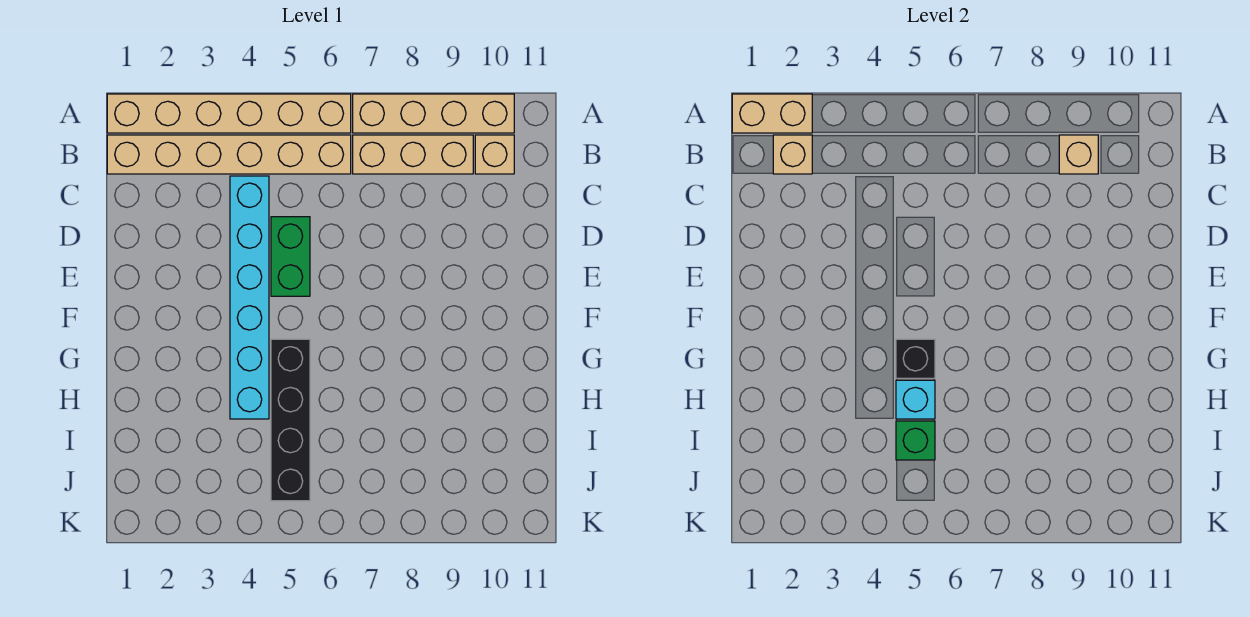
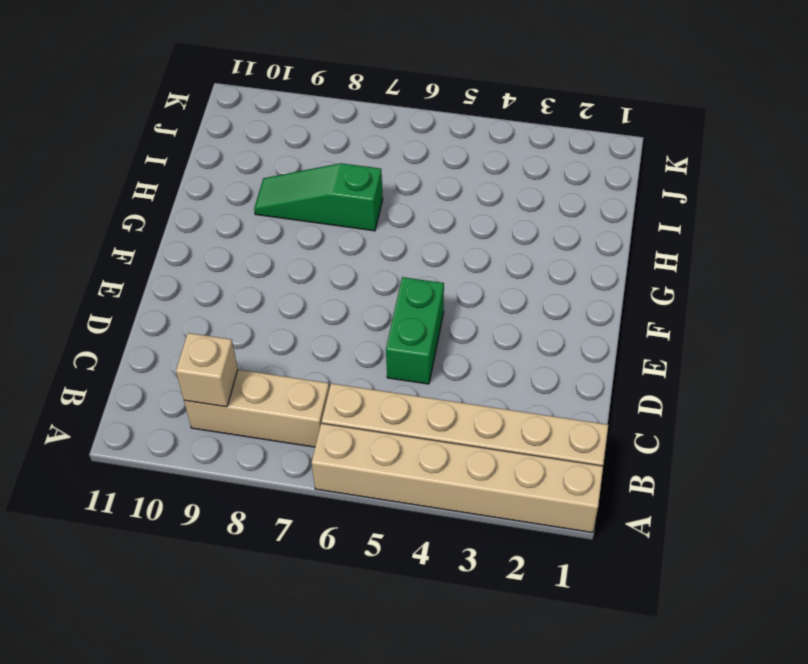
green 1x3 slope [254,163,383,231] -> none
none -> tan 1x4 brick [353,94,514,133]
none -> tan 1x1 brick [475,135,514,174]
none -> cyan 1x6 brick [230,176,269,419]

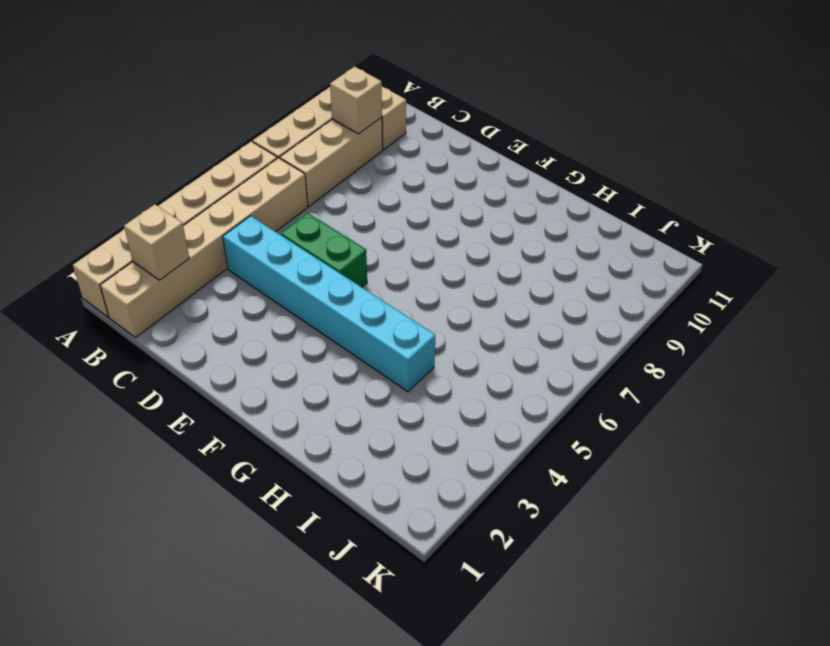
none -> black 1x4 brick [271,339,310,501]
none -> tan 1x2 brick [732,94,812,133]
none -> black 1x1 brick [896,339,935,378]

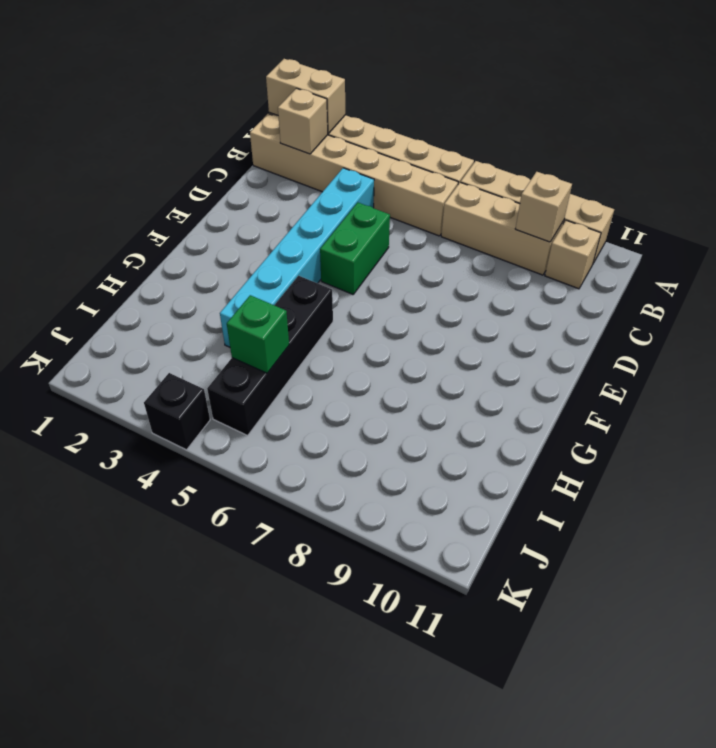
black 1x1 brick [144,373,210,450] -> black 1x1 brick moved to [896,339,935,378]
none -> cyan 1x1 brick [896,380,935,419]

